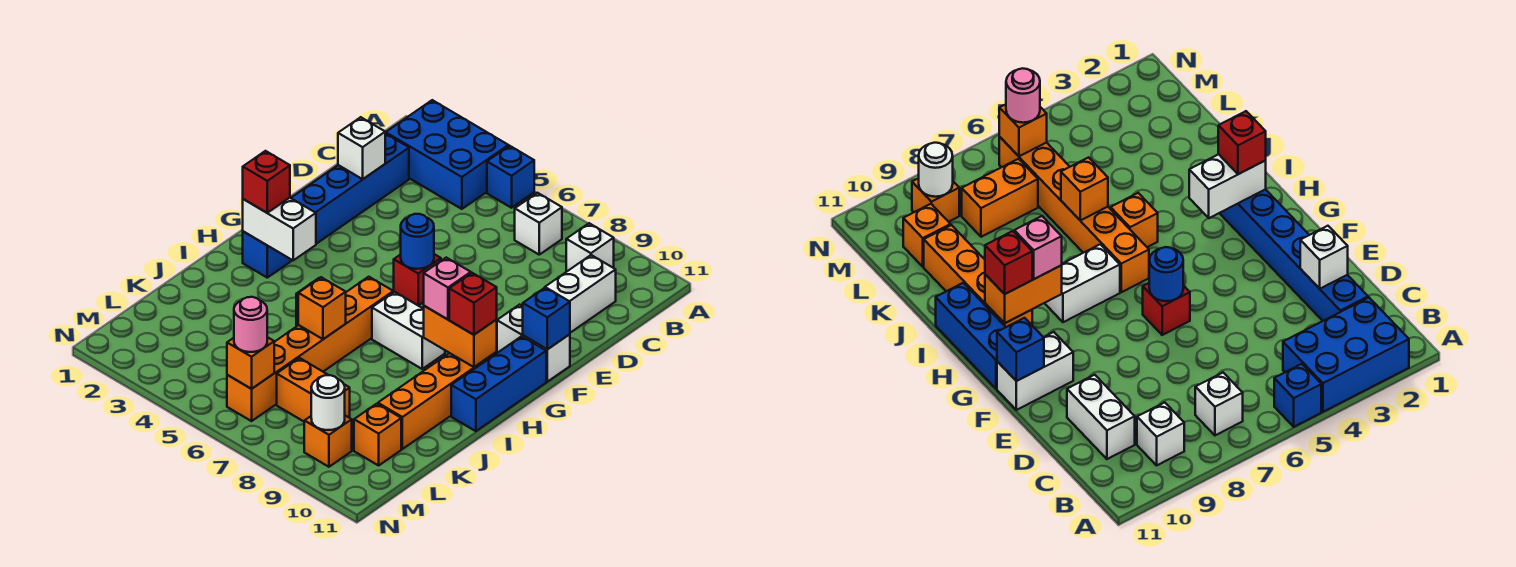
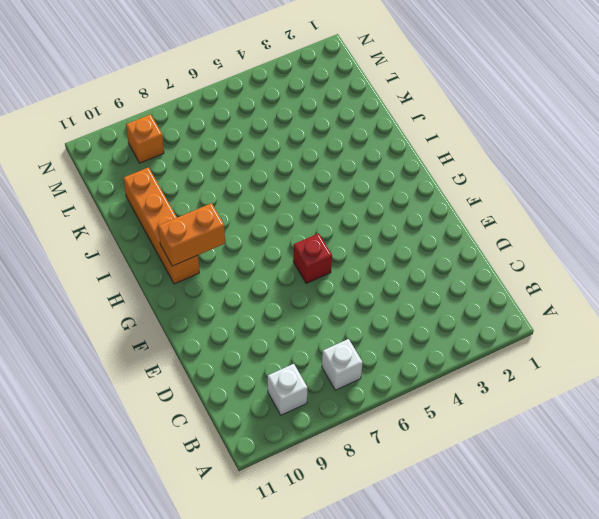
none -> blue 2x3 brick [386,100,508,209]
none -> blue 1x1 brick [487,146,534,208]
none -> blue 1x6 brick [243,134,409,278]

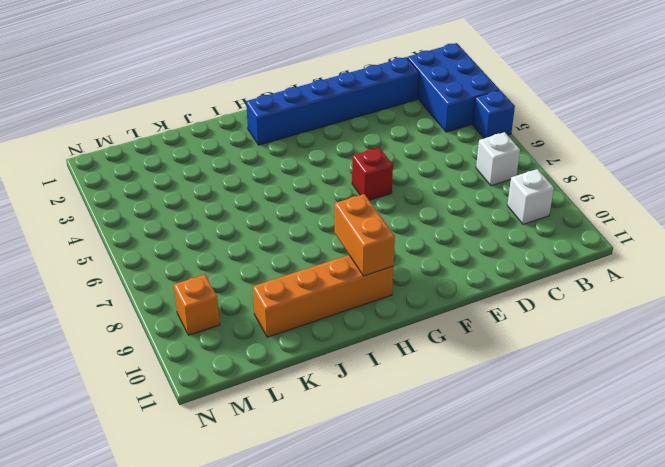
none -> white 1x2 brick [545,255,616,333]
none -> white 1x2 brick [497,305,570,382]
none -> blue 1x3 brick [451,336,546,431]

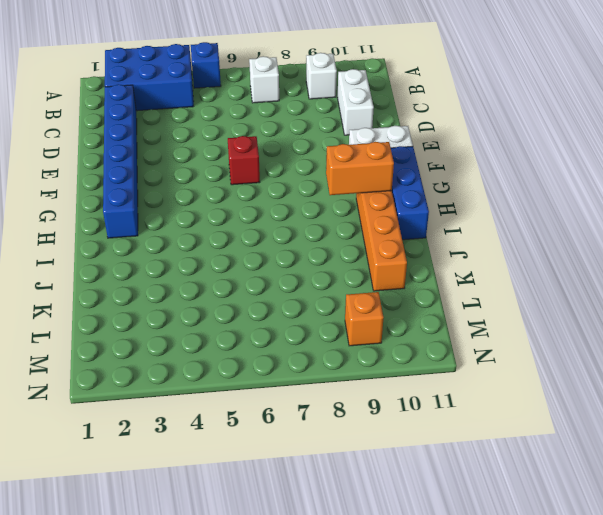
none -> orange 1x6 brick [227,277,393,421]
none -> white 1x2 brick [372,292,445,369]
none -> orange 1x1 brick [1111,193,1158,247]

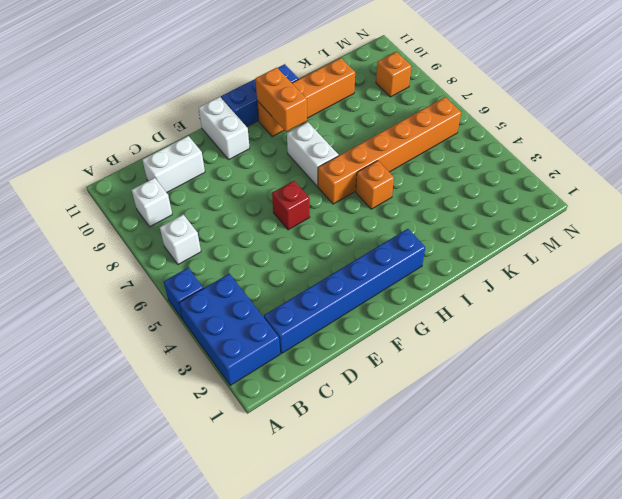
none -> orange 1x2 brick [277,358,350,421]
none -> orange 1x1 brick [354,404,401,465]
none -> white 1x1 brick [338,117,386,179]

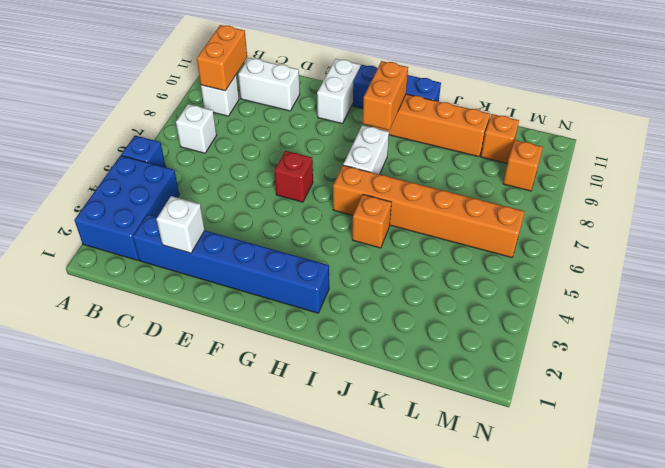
orange 1x2 brick [197,25,247,91] -> orange 1x2 brick moved to [277,358,350,421]
none -> blue 1x1 round brick [401,214,434,269]
none -> blue 1x1 brick [523,287,570,349]
none -> white 1x2 brick [243,198,316,260]

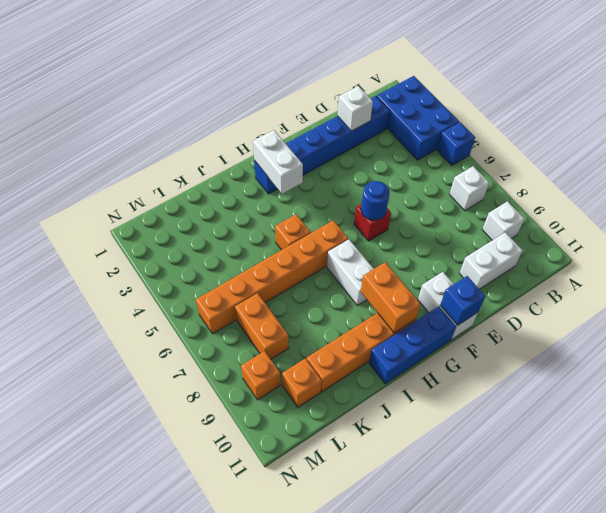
none -> orange 1x1 brick [298,277,346,339]
none -> orange 1x1 brick [227,337,274,389]
none -> white 1x1 round brick [311,375,345,430]

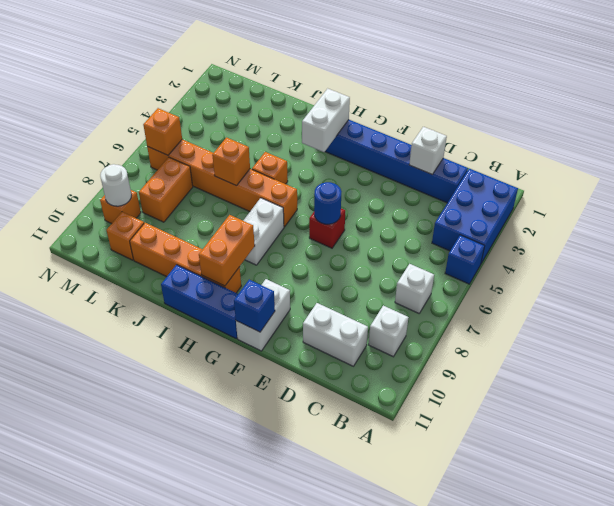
none -> red 1x1 brick [243,151,290,213]
none -> pink 1x1 brick [424,258,471,319]
none -> red 1x1 brick [449,273,497,335]

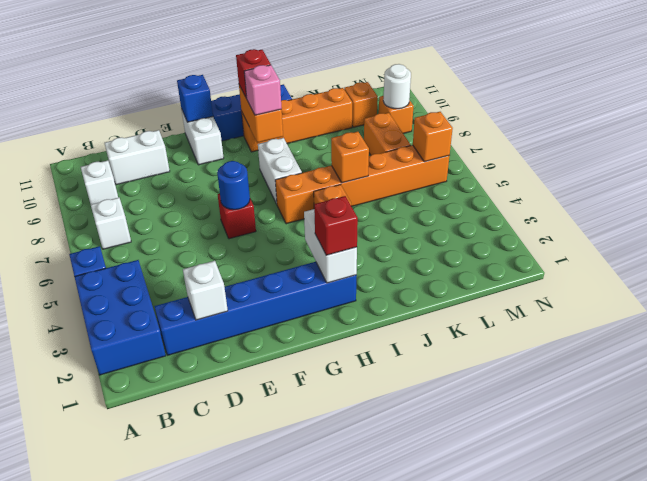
none -> pink 1x1 round brick [234,297,267,352]

